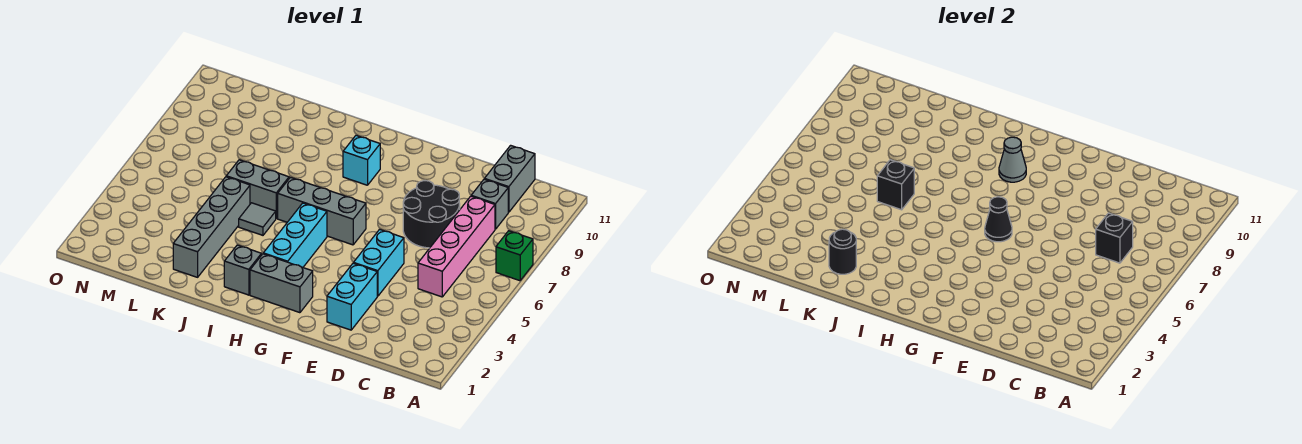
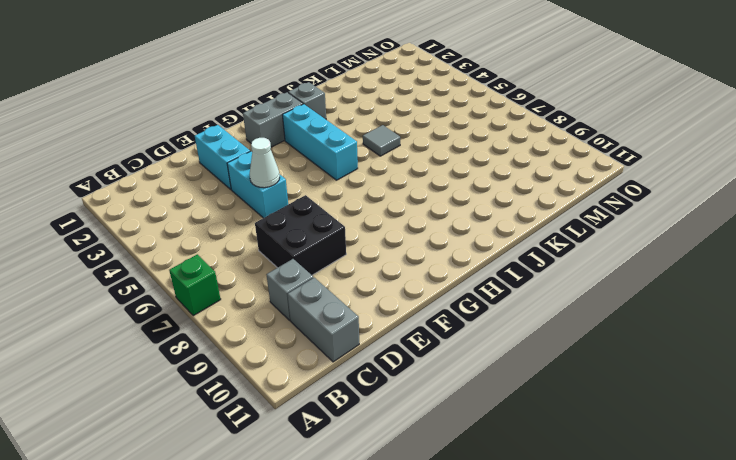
black 2x2 brick [255,195,346,275] -> black 2x2 round brick [403,181,460,248]
white 1x1 cone [250,138,280,188] -> none
none -> pink 1x4 brick [418,196,495,297]
none -> grey 1x3 brick [278,177,366,245]
none -> cyan 1x1 brick [343,135,380,185]

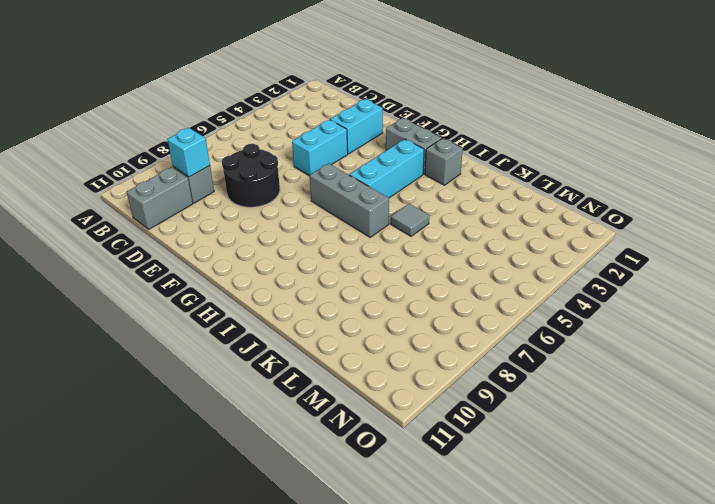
cyan 1x1 brick [167,128,210,177] -> cyan 1x1 brick moved to [343,135,380,185]
none -> green 1x1 brick [496,231,533,281]
none -> pink 1x4 brick [418,196,495,297]
none -> grey 1x2 brick [226,160,289,218]

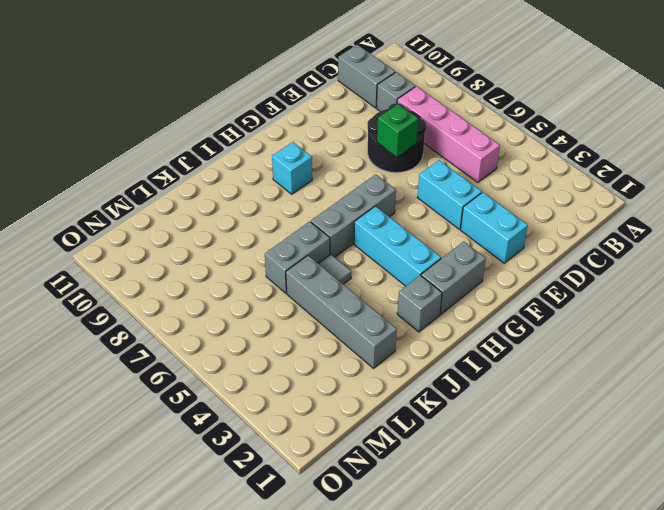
green 1x1 brick [377,104,418,157] -> green 1x1 brick moved to [496,231,533,281]
none -> black 1x1 brick [1096,213,1133,263]
none -> black 1x1 cone [985,197,1012,242]
none -> grey 1x1 cone [999,137,1026,182]

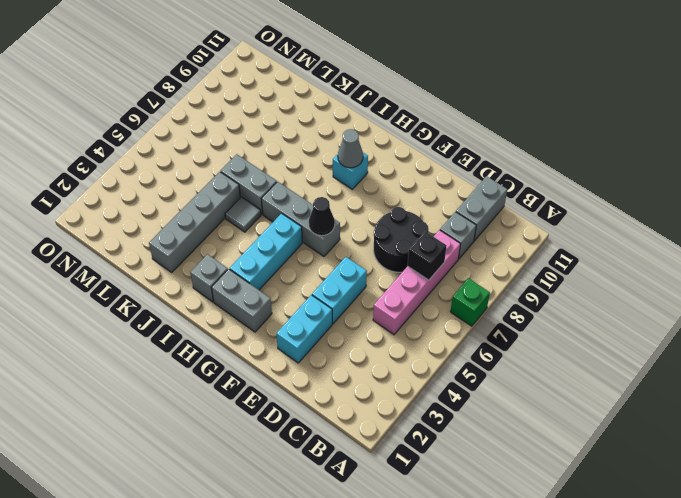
none -> black 1x1 round brick [829,229,856,274]
none -> black 1x1 brick [877,160,914,210]

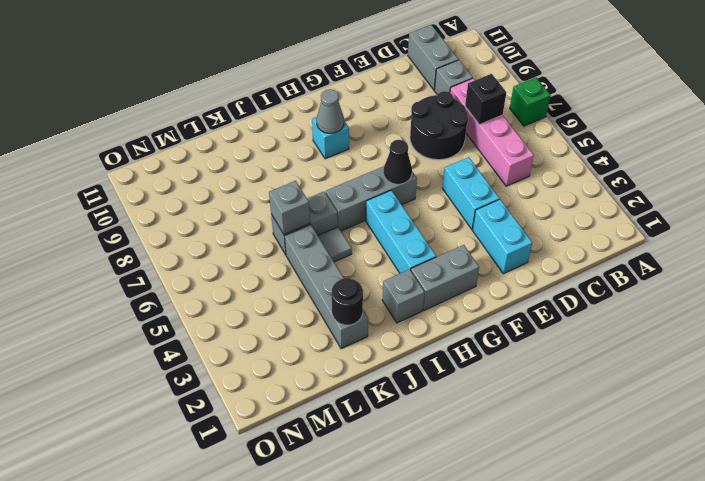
grey 1x1 brick [269,181,310,234] -> black 1x1 brick [877,160,914,210]

